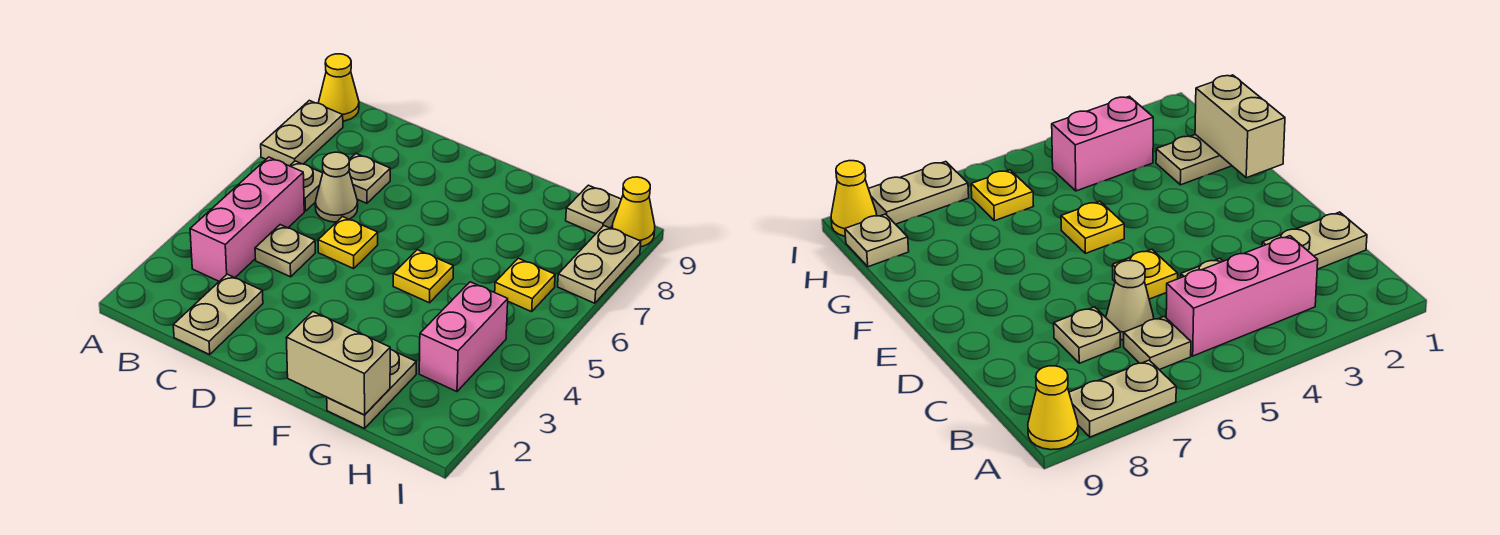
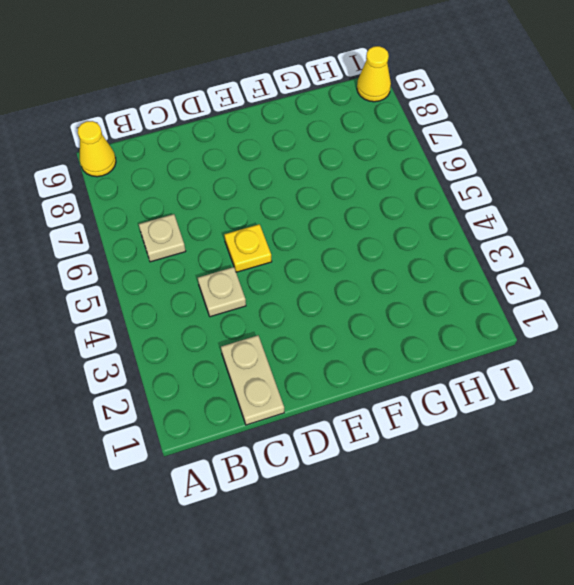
none -> tan 1x2 plate [261,100,343,166]
none -> pink 1x3 brick [190,157,304,281]
none -> tan 1x1 cone [315,152,358,222]

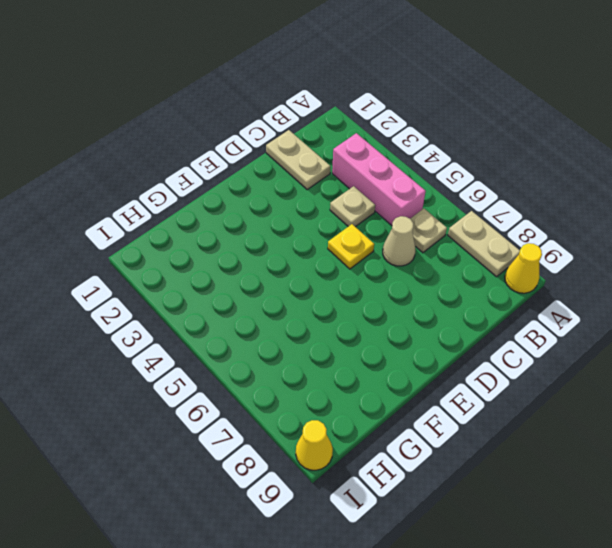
none -> tan 1x1 plate [349,153,390,203]
none -> yellow 1x1 plate [393,250,453,303]
none -> tan 1x2 plate [327,349,416,429]

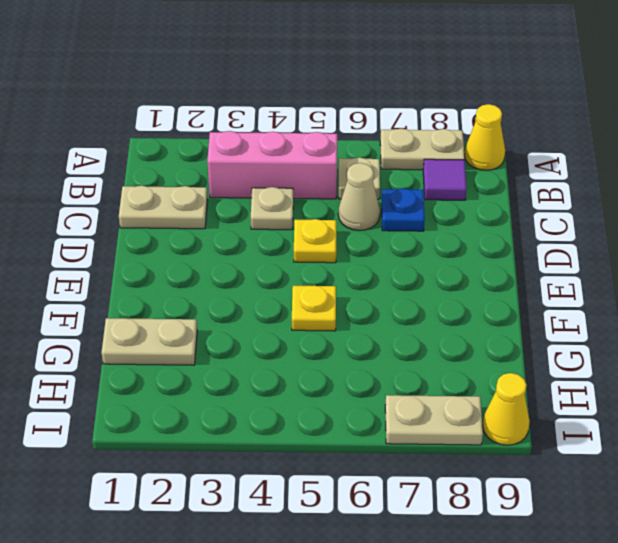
purple 1x1 tile [423,159,467,200] -> none
blue 1x1 plate [382,188,425,231] -> tan 1x1 plate [349,153,390,203]
none -> pink 1x2 brick [419,282,508,392]
none -> yellow 1x1 plate [495,258,555,312]
none -> tan 1x1 plate [566,185,621,234]

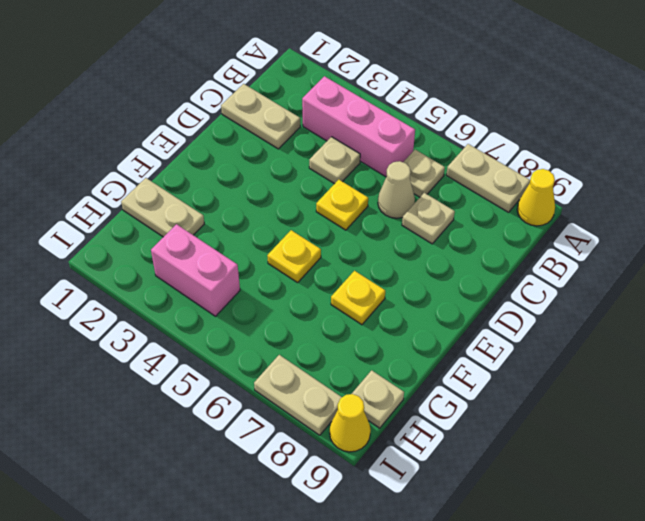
yellow 1x1 plate [331,271,385,325] -> yellow 1x1 plate moved to [495,258,555,312]
none -> tan 1x2 brick [286,312,390,415]

